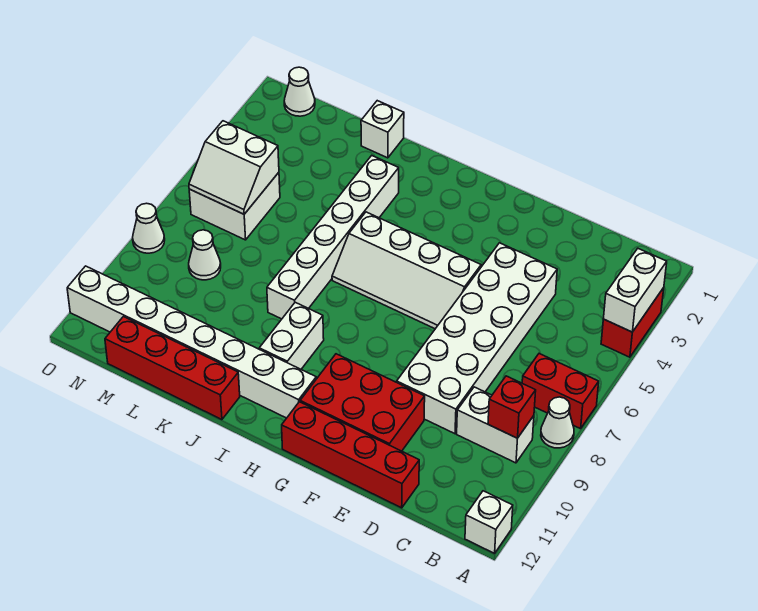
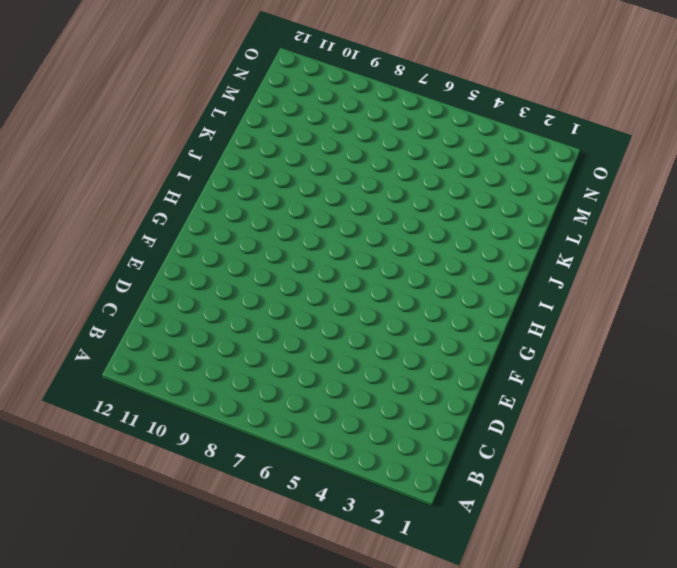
none -> red 1x2 brick [601,288,664,357]
none -> red 1x2 brick [522,354,599,429]
none -> white 1x1 cone [541,397,574,448]

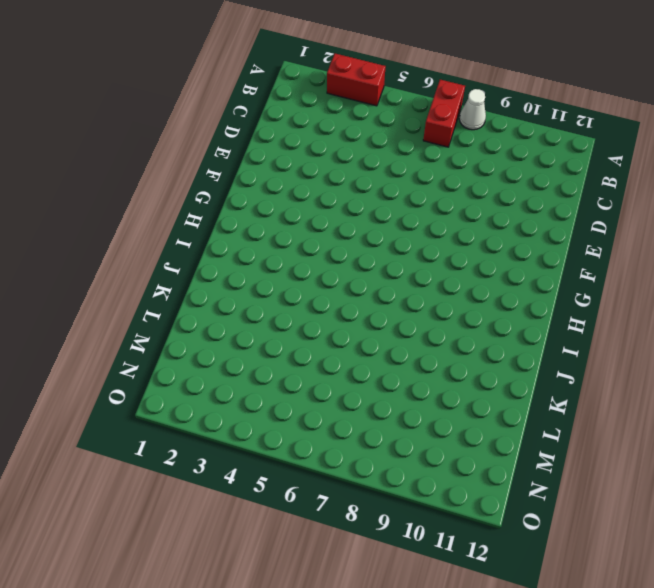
none -> white 1x1 brick [465,491,513,553]
none -> white 1x2 brick [457,387,534,463]
none -> white 2x6 brick [397,243,557,434]

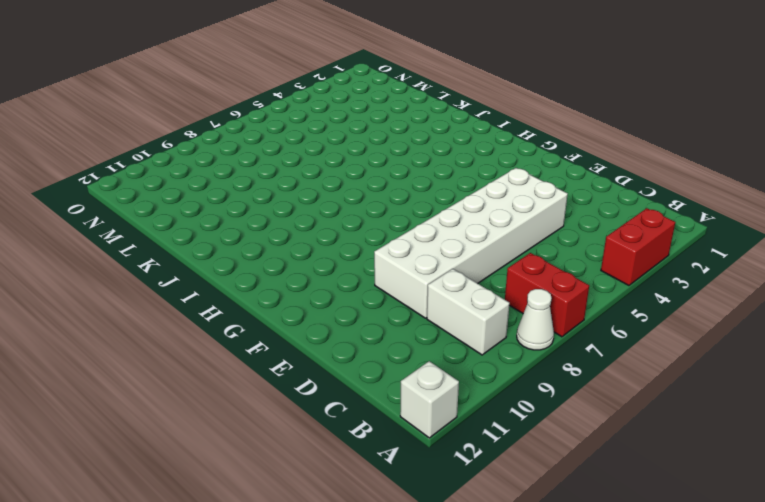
none -> red 1x4 brick [282,402,419,508]
none -> red 2x3 brick [300,354,425,451]
none -> white 2x4 slope [332,212,481,329]

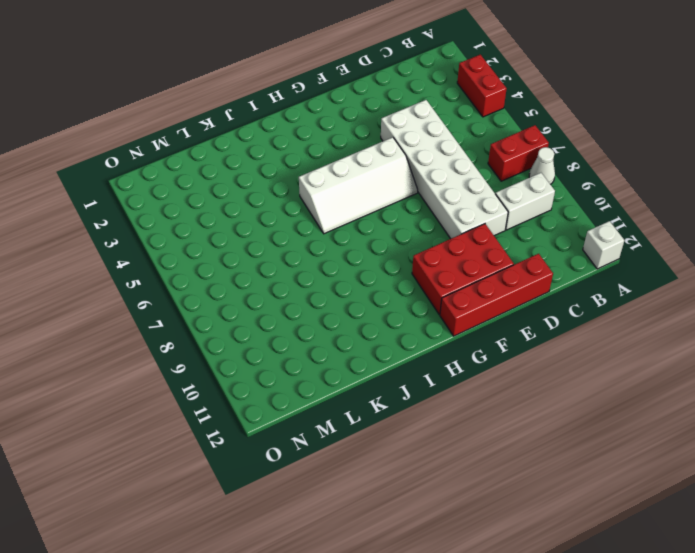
none -> white 1x8 brick [67,266,316,418]
none -> white 1x2 brick [259,302,324,369]
none -> white 1x6 brick [267,156,399,319]

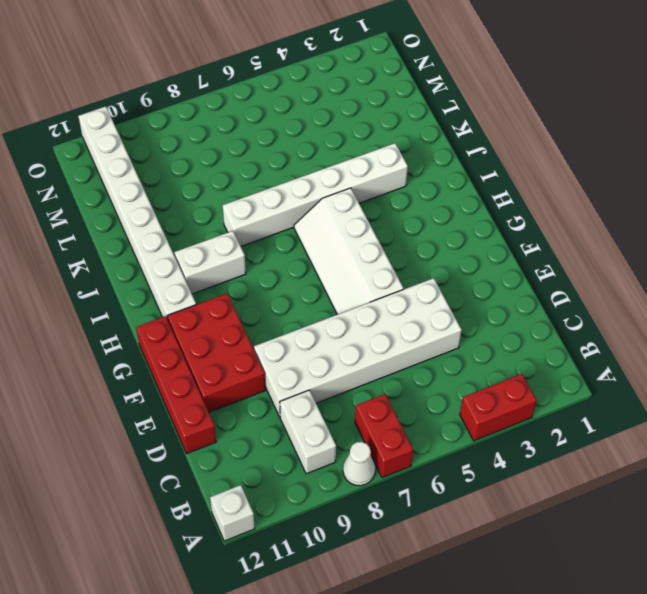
none -> red 1x4 brick [105,317,240,420]
none -> white 1x1 brick [361,101,404,158]
none -> white 2x2 brick [189,172,280,240]

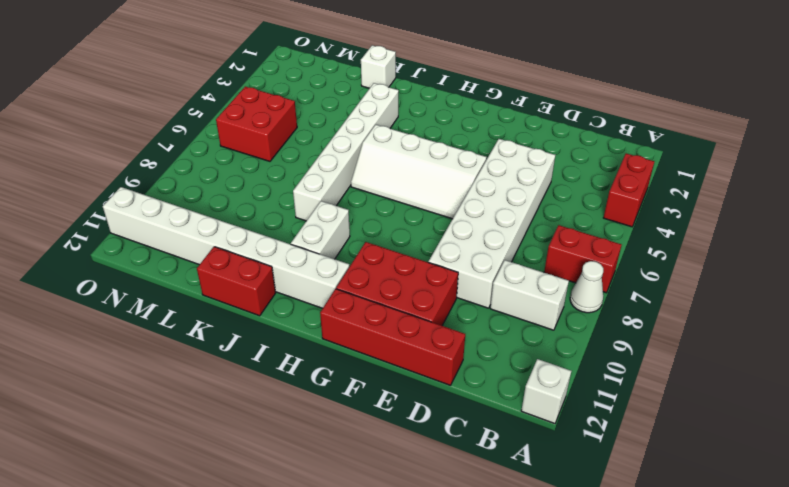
red 1x2 brick [197,247,276,316] -> red 1x4 brick [105,317,240,420]
red 2x2 brick [216,86,297,161] -> white 2x2 brick [189,172,280,240]
none -> white 1x1 cone [189,230,221,280]
none -> white 1x1 cone [284,67,315,116]
none -> white 1x1 cone [133,203,165,253]

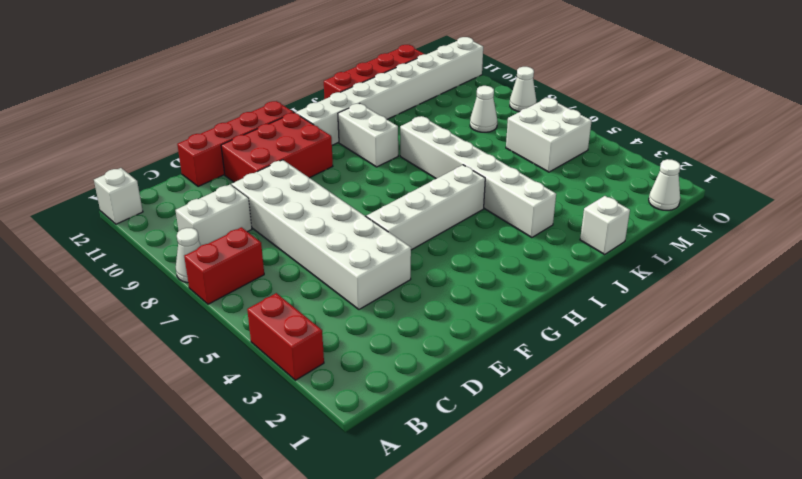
none -> white 1x2 brick [603,249,667,332]
none -> red 1x1 brick [488,376,536,438]
none -> white 2x2 slope [189,121,279,214]

